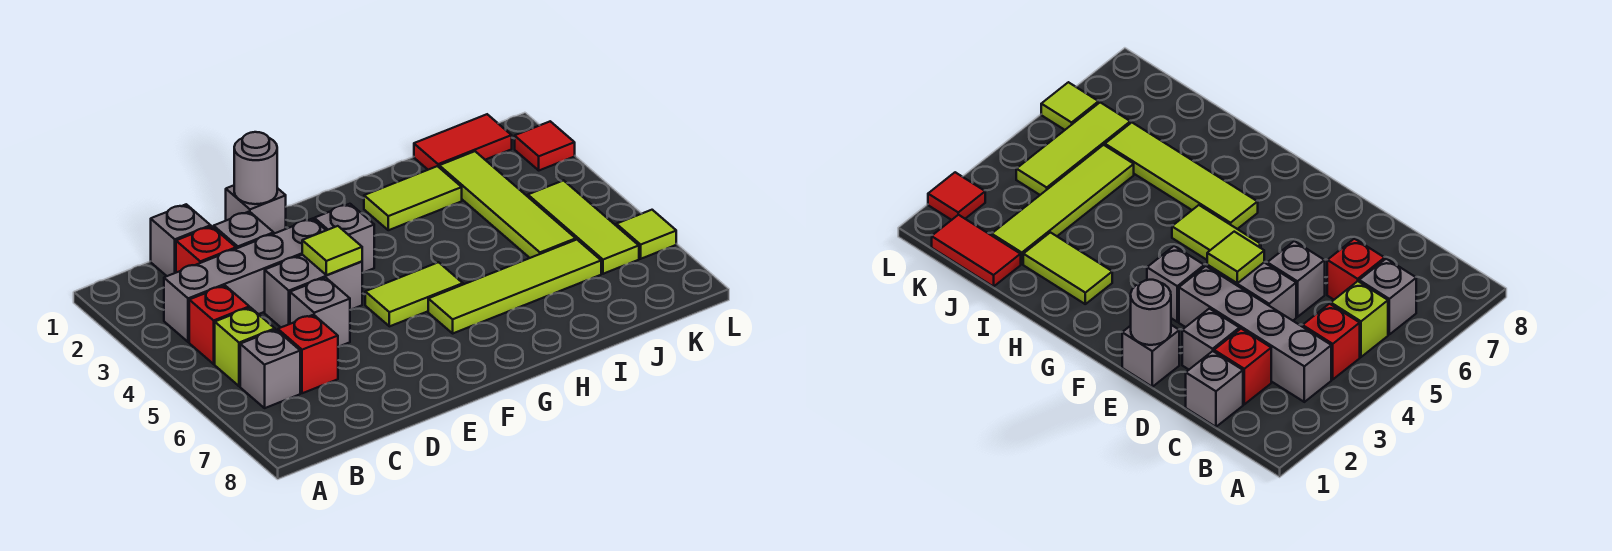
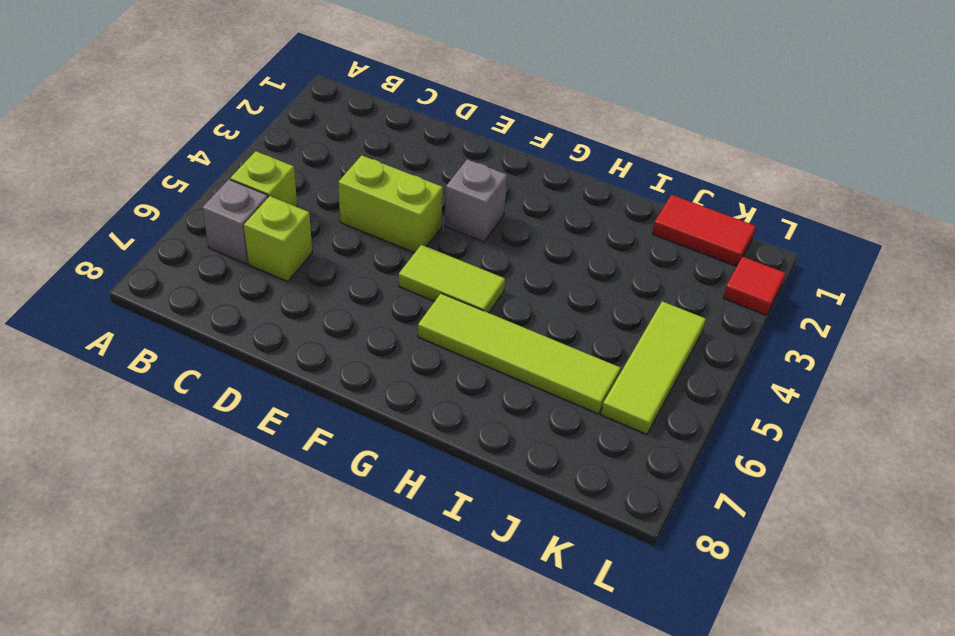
lime 1x1 brick [244,196,312,282] -> red 1x1 brick [278,315,338,393]
lime 1x2 brick [338,155,443,253] -> grey 1x2 brick [265,255,362,327]
none -> grey 1x4 brick [164,219,326,342]
none -> red 1x1 brick [189,286,249,364]
none -> grey 1x1 brick [151,204,211,276]

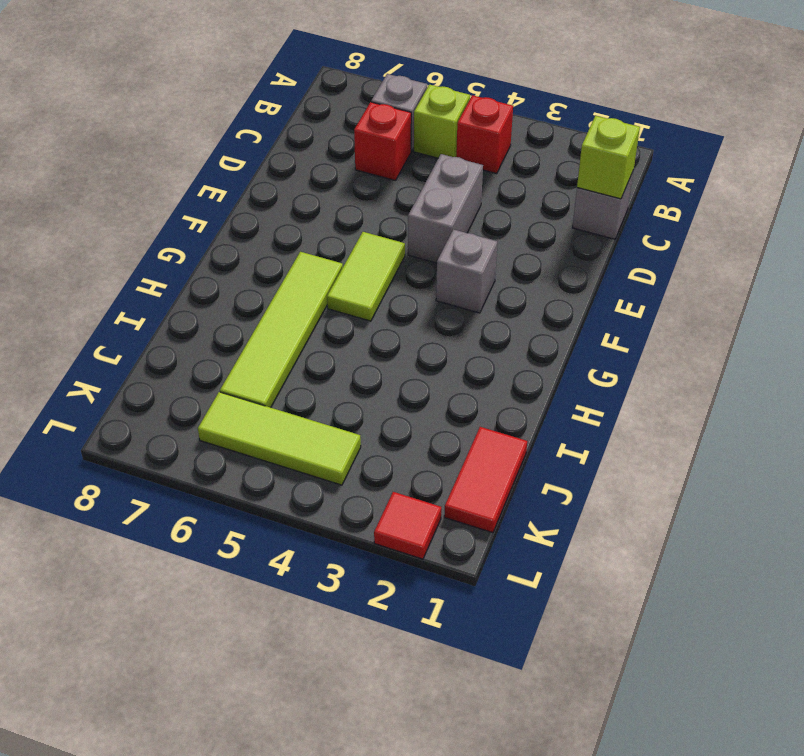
lime 1x1 brick [577,116,640,199] -> none
none -> grey 1x4 brick [164,219,326,342]
none -> red 1x1 brick [176,226,236,273]
none -> grey 1x1 brick [214,211,274,249]

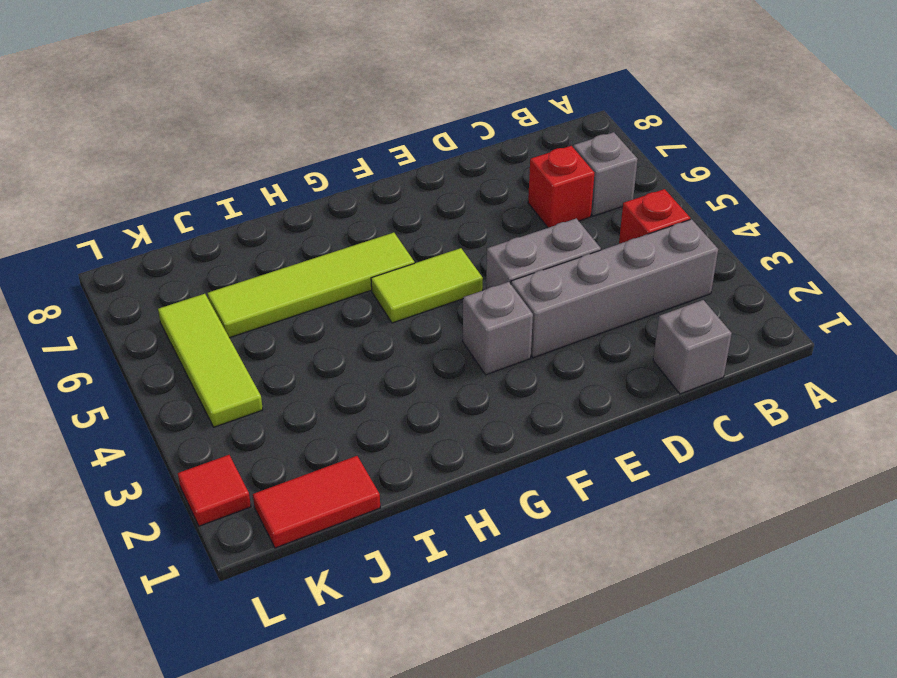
none -> lime 1x1 brick [215,308,275,386]
none -> red 1x1 brick [176,226,236,273]
none -> grey 1x1 brick [214,211,274,249]

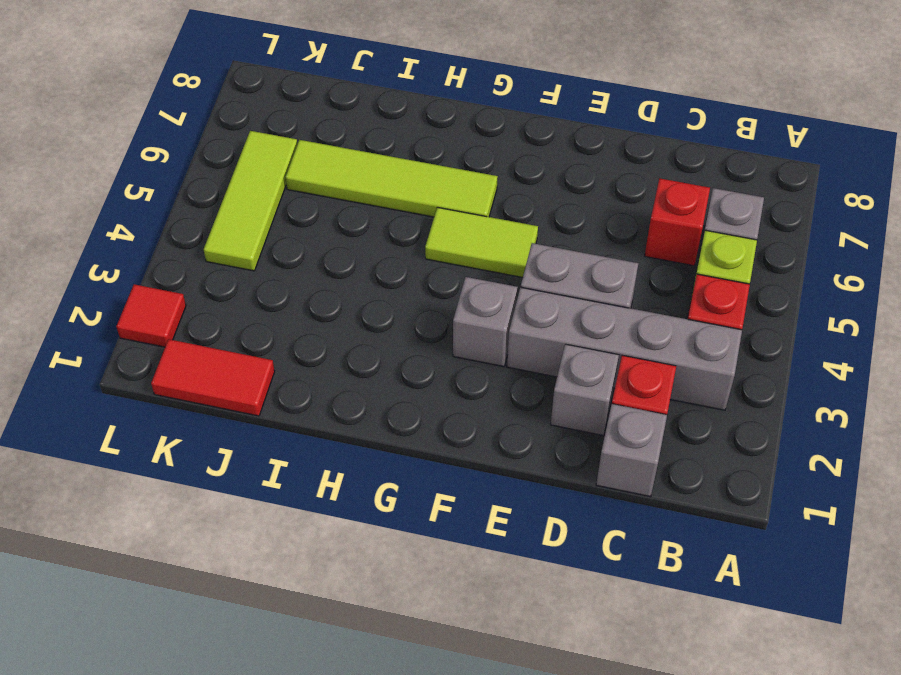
none -> grey 1x1 brick [290,278,350,347]
none -> grey 1x1 brick [226,185,286,234]
none -> lime 1x2 tile [364,166,462,230]

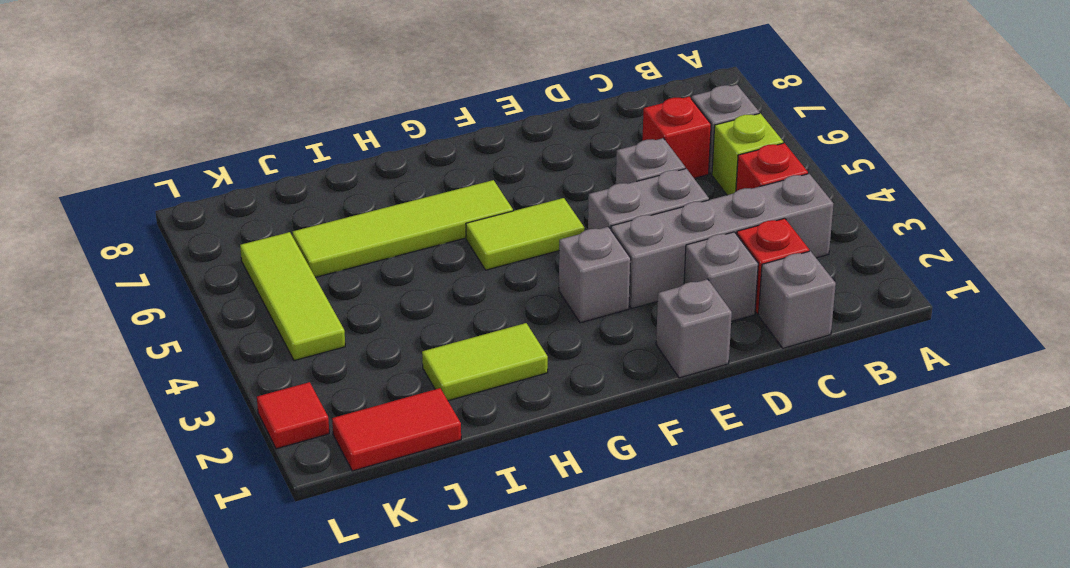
none -> lime 1x4 tile [439,151,576,258]
none -> lime 1x1 tile [616,210,676,259]
none -> grey 1x1 round brick [234,132,277,204]

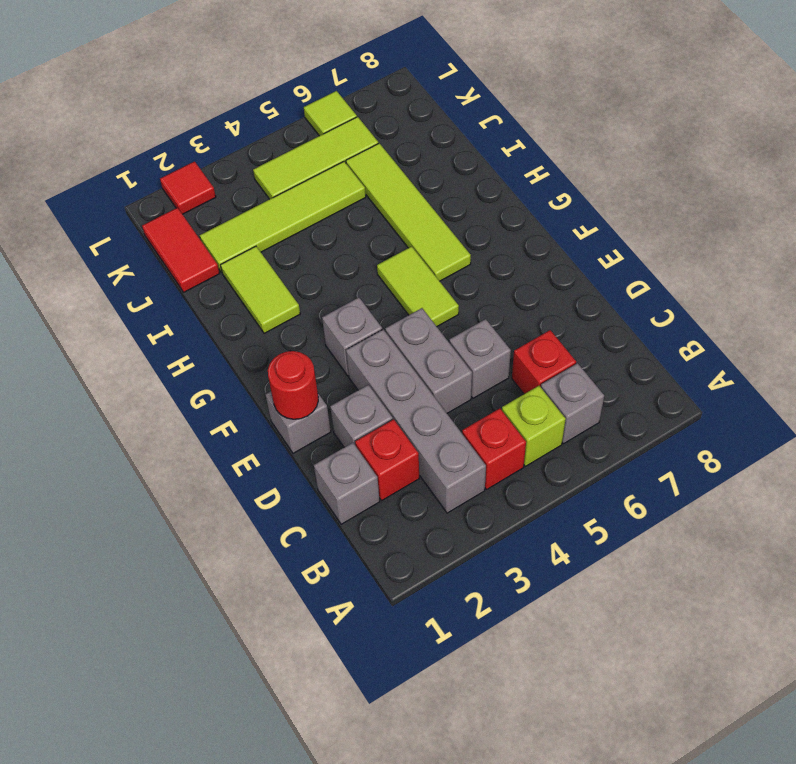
red 1x1 round brick [268,351,318,419] -> grey 1x1 round brick [234,132,277,204]
none -> lime 1x1 tile [302,226,362,275]

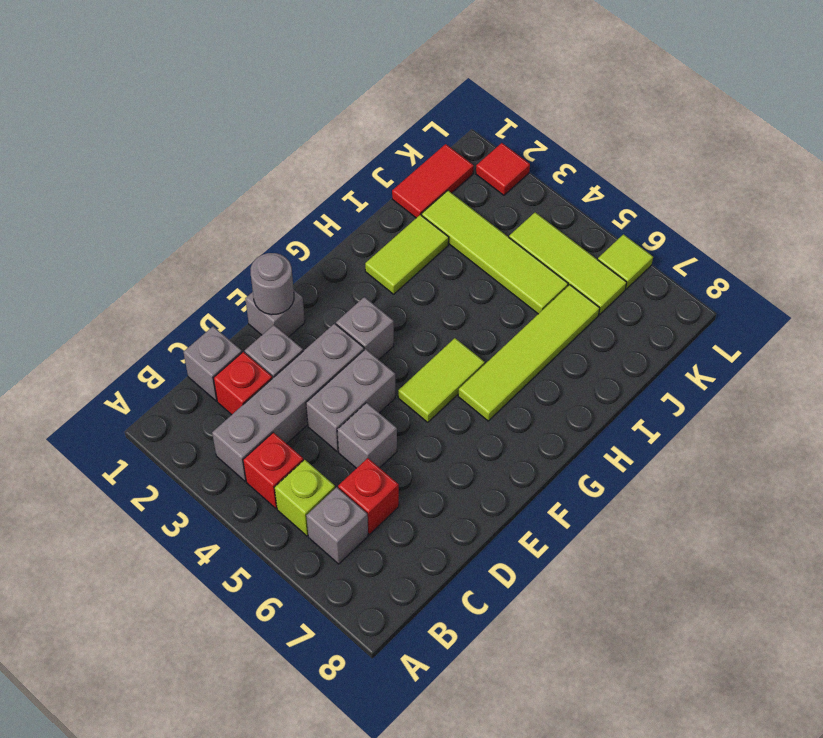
none -> lime 1x1 tile [302,226,362,275]

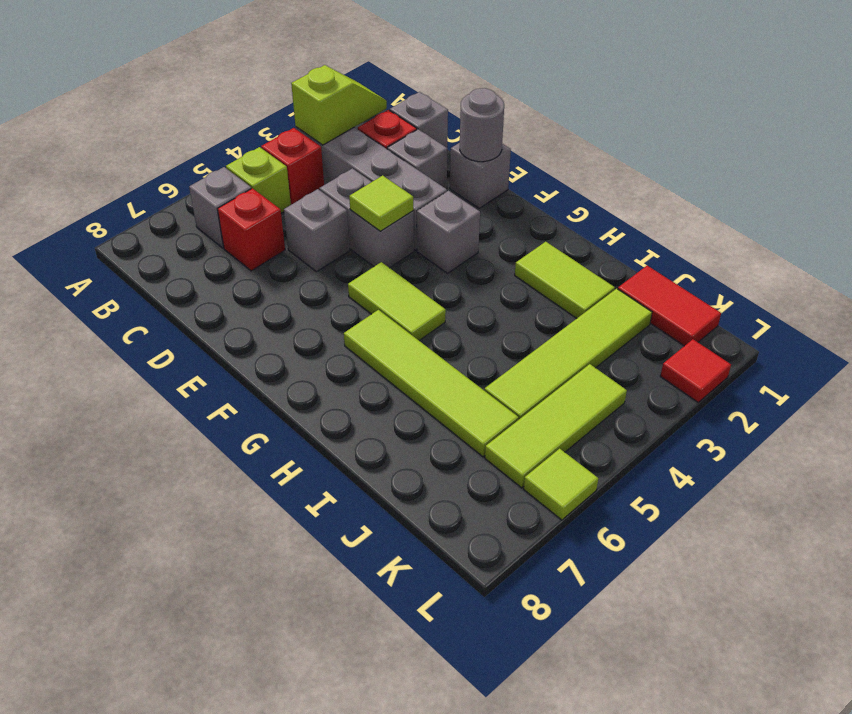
lime 1x2 slope [291,65,387,145] -> none

